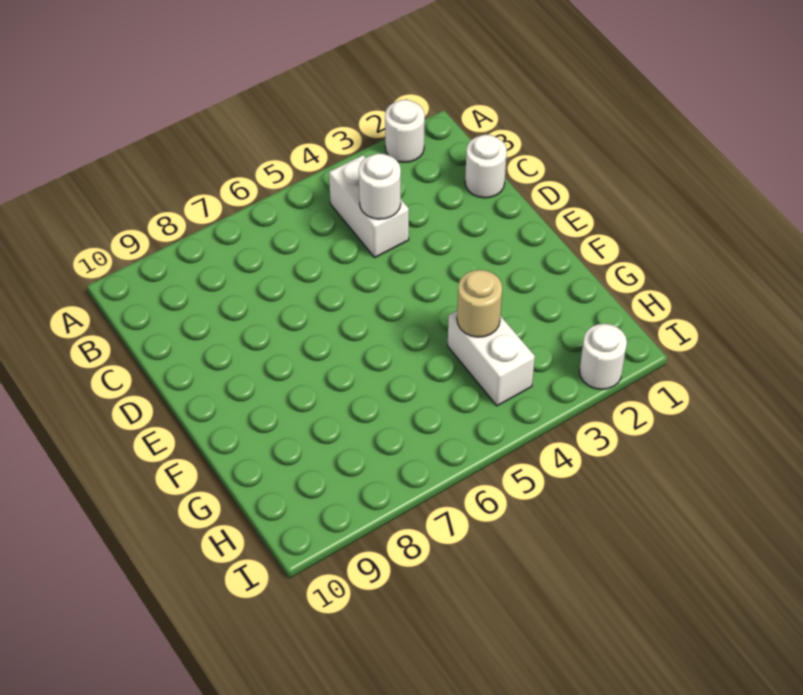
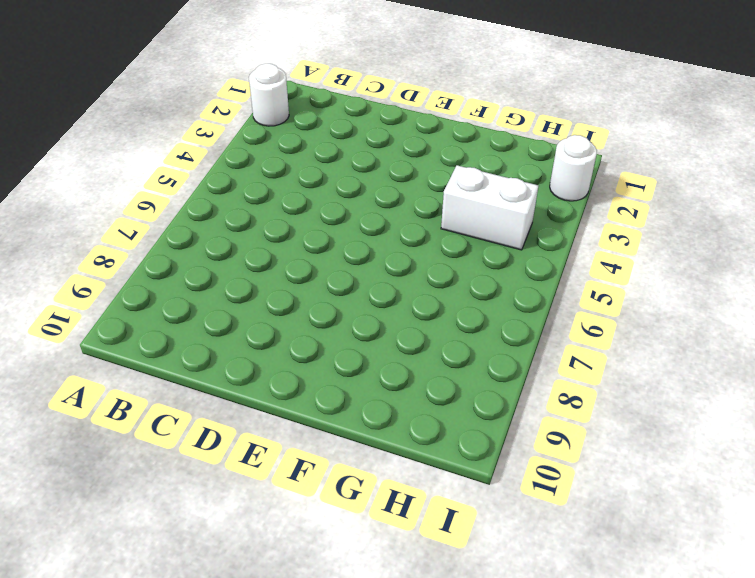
none -> white 1x2 brick [329,155,409,257]
none -> white 1x1 round brick [465,135,507,198]

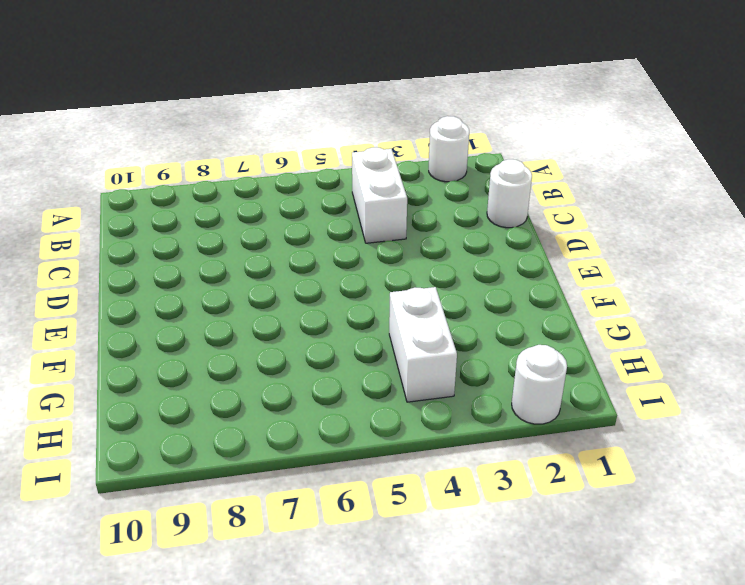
none -> white 1x1 round brick [359,154,401,219]
none -> tan 1x1 round brick [457,270,502,337]

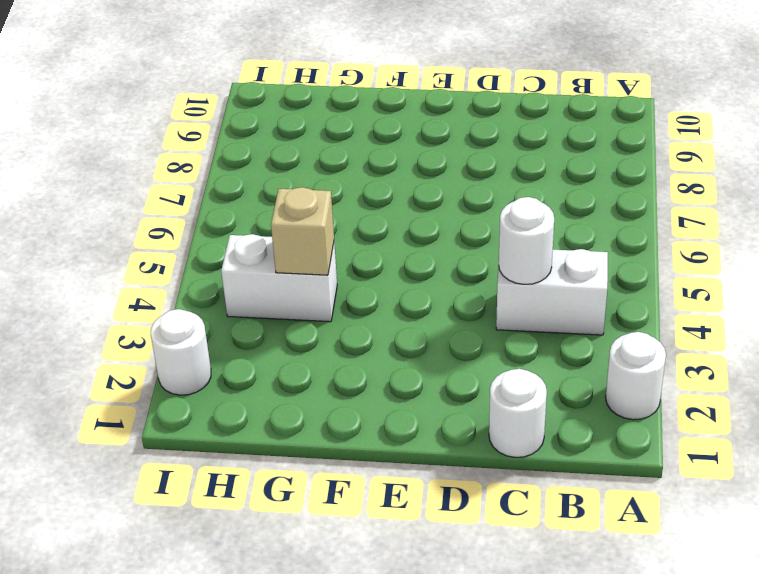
tan 1x1 brick [271,187,334,275] -> tan 1x1 round brick [457,270,502,337]

